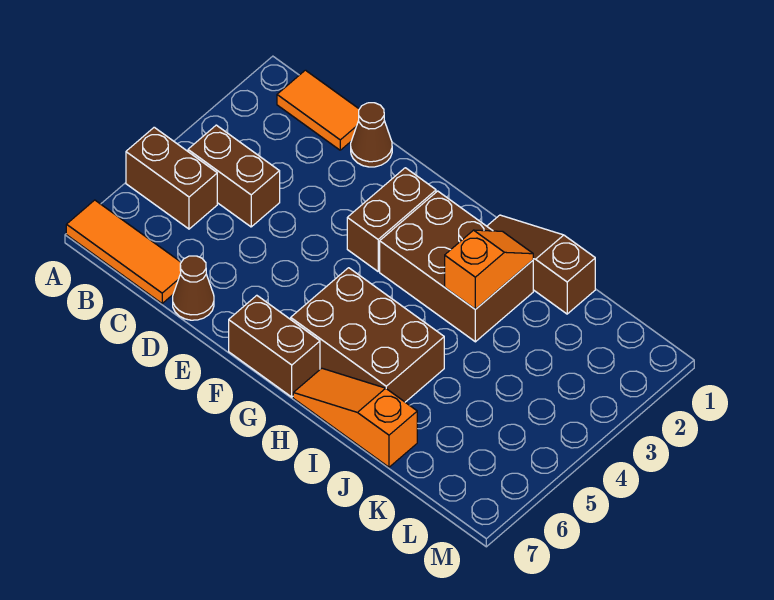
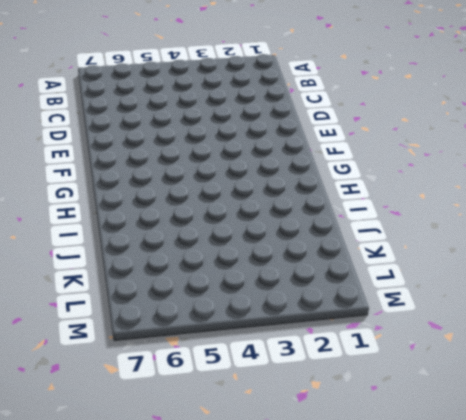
none -> brown 1x2 brick [126,127,217,229]
none -> orange 1x3 tile [66,200,181,303]
none -> orange 1x2 tile [277,70,359,150]

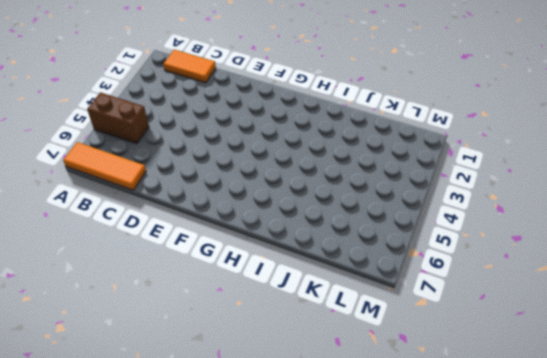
none -> brown 1x2 brick [188,125,280,227]
none -> brown 1x1 cone [351,103,392,167]
none -> brown 1x1 cone [173,256,214,320]

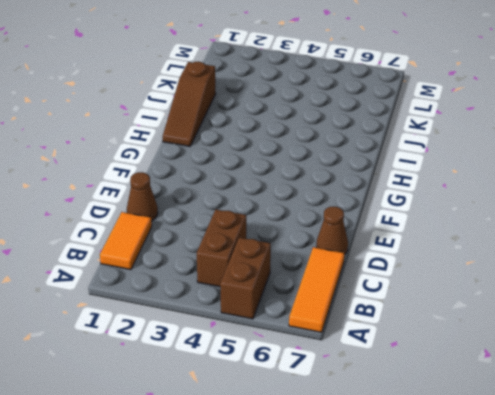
none -> brown 1x2 brick [347,168,436,271]
none -> brown 1x2 brick [229,295,320,397]
none -> brown 2x3 brick [380,191,533,342]

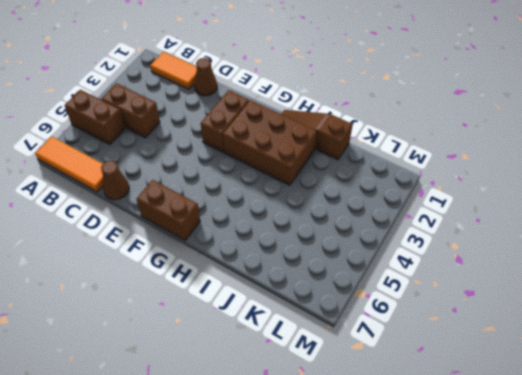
none -> brown 2x3 brick [291,268,444,402]
none -> orange 1x3 slope [293,368,417,467]
none -> orange 1x2 slope [445,230,533,309]

